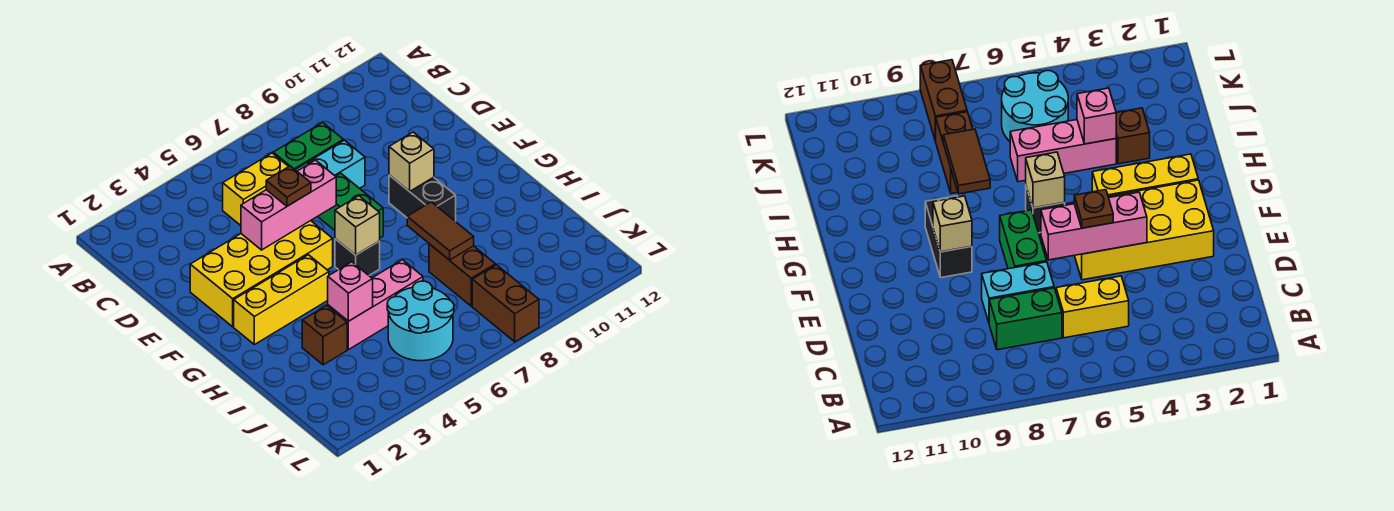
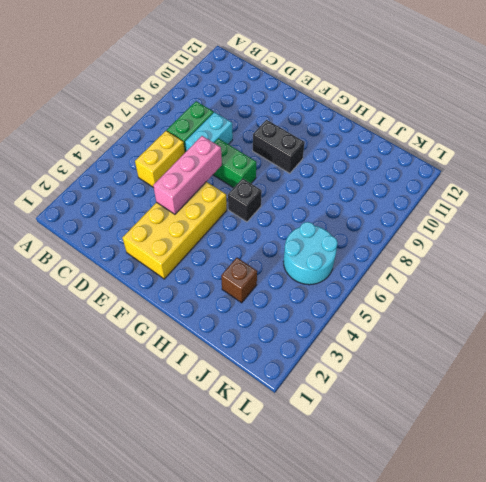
none -> yellow 1x3 brick [234,255,329,345]
none -> pink 1x3 brick [328,260,423,350]
none -> brown 1x2 brick [429,244,495,306]

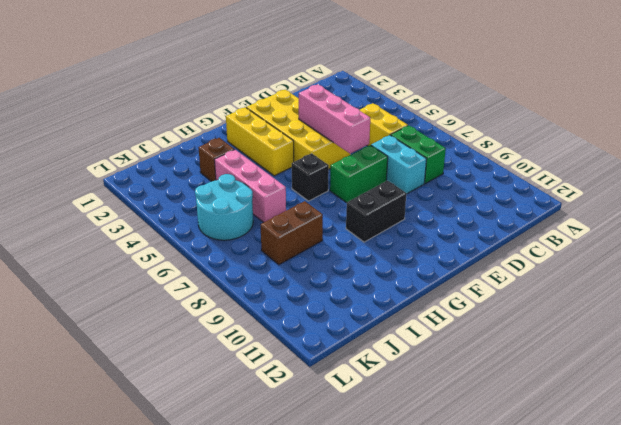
none -> brown 1x2 brick [472,265,539,342]
none -> tan 1x1 brick [389,132,434,191]
none -> tan 1x1 brick [335,196,380,255]

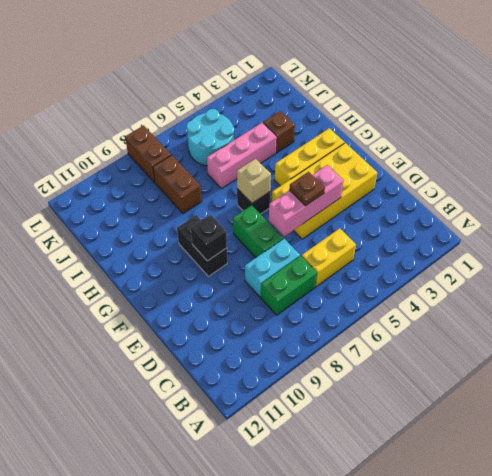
black 1x1 brick [191,215,227,261] -> tan 1x1 brick [389,132,434,191]
none -> brown 1x2 tile [407,202,474,260]
none -> pink 1x1 brick [328,262,373,321]

